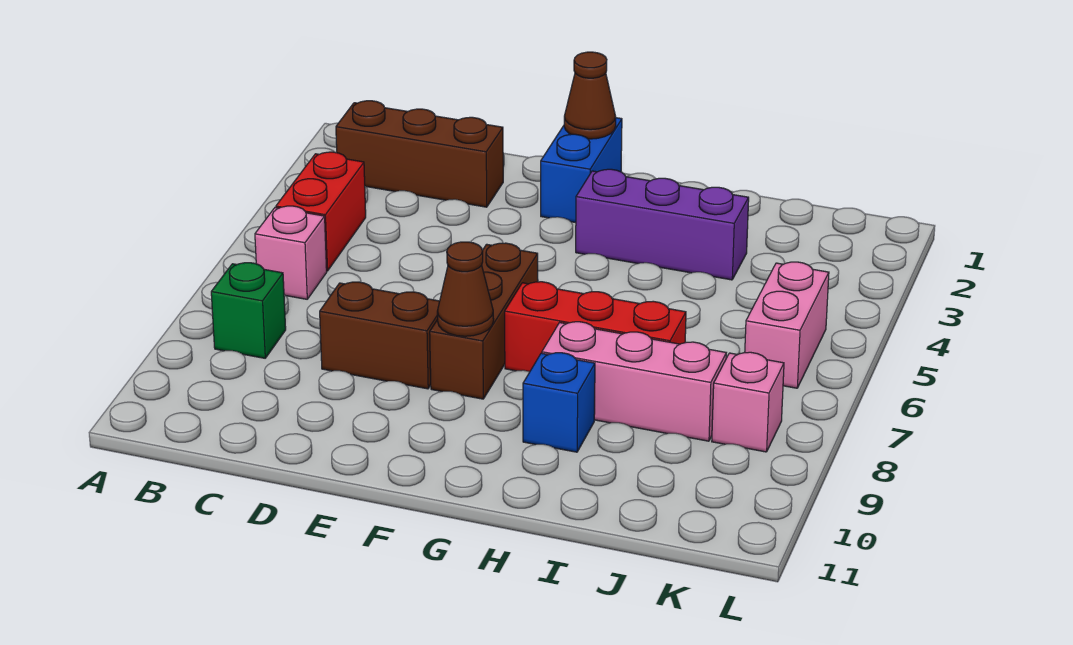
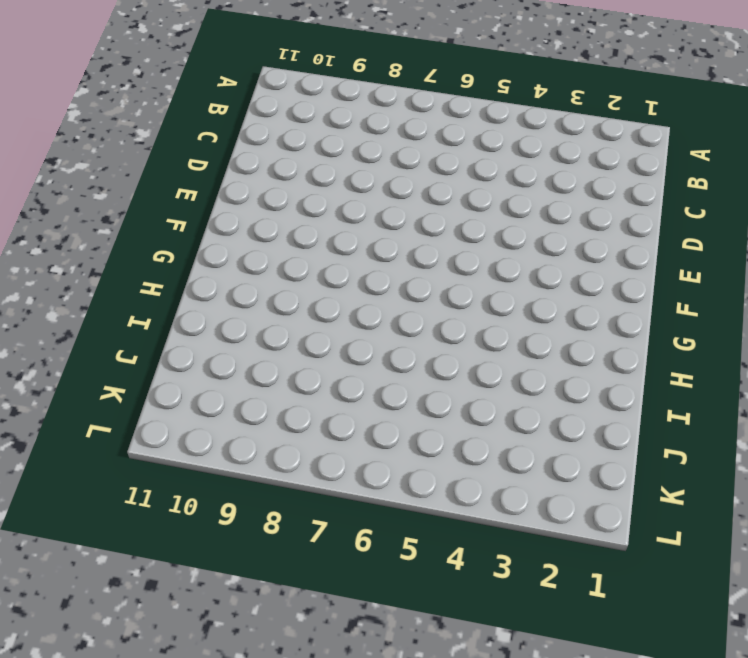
none -> brown 1x3 brick [336,101,503,207]
none -> red 1x2 brick [276,152,366,271]
none -> pink 1x1 brick [255,206,327,299]

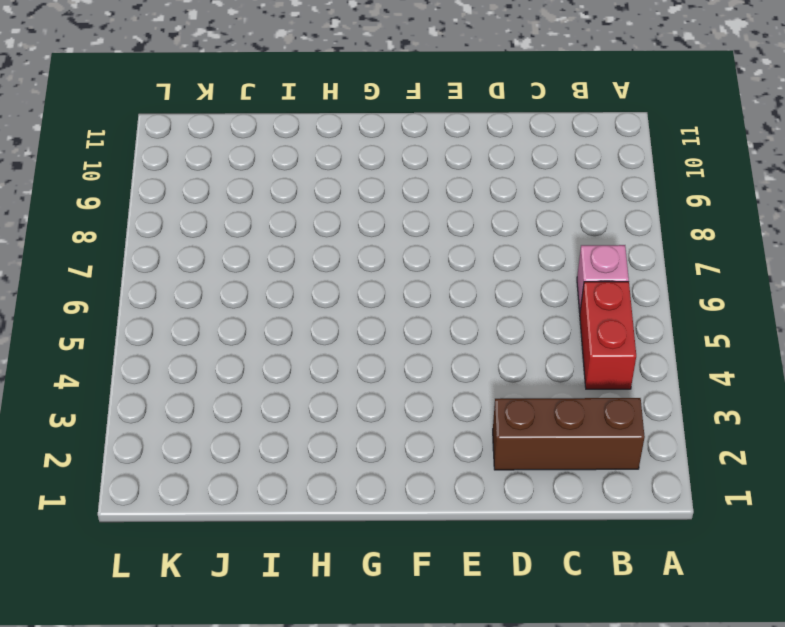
none -> green 1x1 brick [211,263,286,358]
none -> brown 1x2 brick [320,282,440,389]
none -> blue 1x2 brick [541,118,622,223]

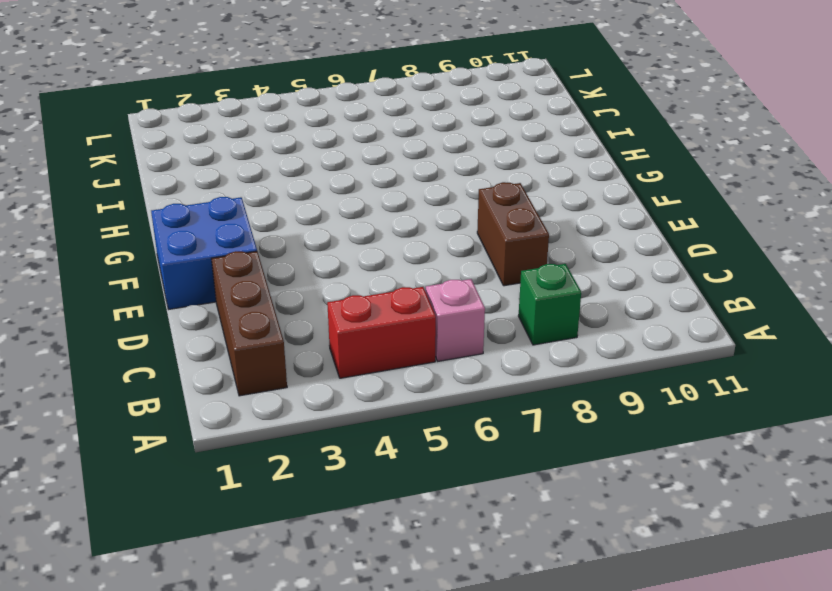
blue 2x2 brick [151,197,257,309] -> blue 1x2 brick [541,118,622,223]
none -> brown 1x3 brick [430,243,538,399]
none -> purple 1x3 brick [576,169,749,280]
none -> red 1x3 brick [505,282,686,371]

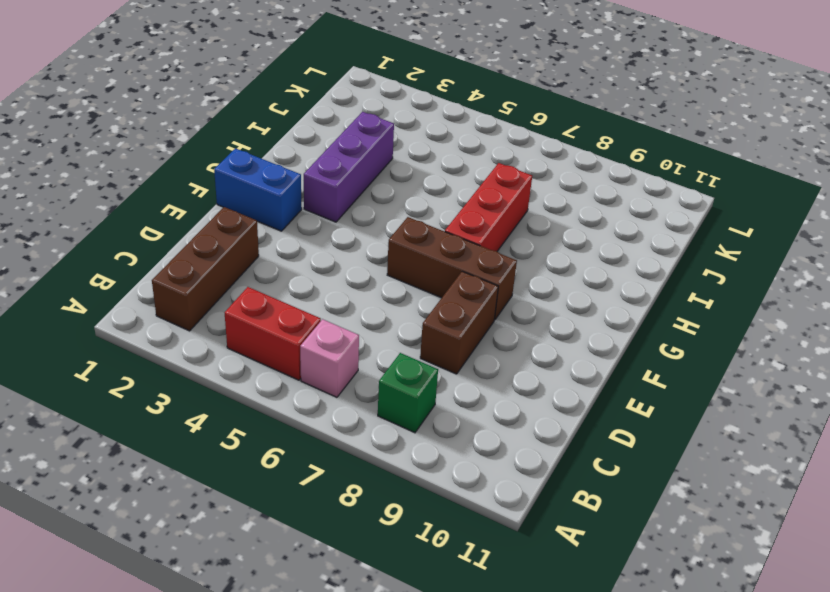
none -> pink 1x3 brick [542,322,726,441]
none -> blue 1x1 brick [523,353,595,452]
none -> pink 1x2 brick [745,262,829,388]

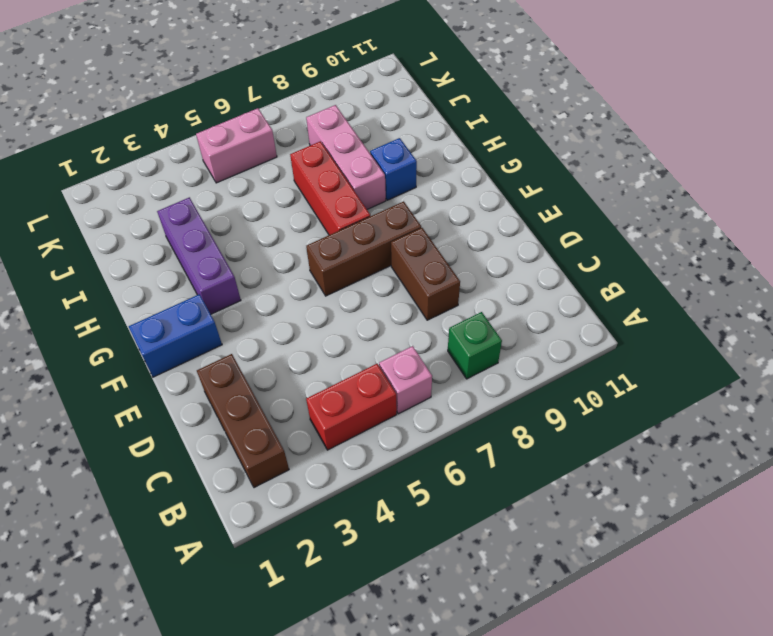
none -> pink 1x1 brick [712,352,784,452]
none -> brown 1x1 cone [564,52,616,139]
none -> brown 1x1 cone [437,242,494,336]

